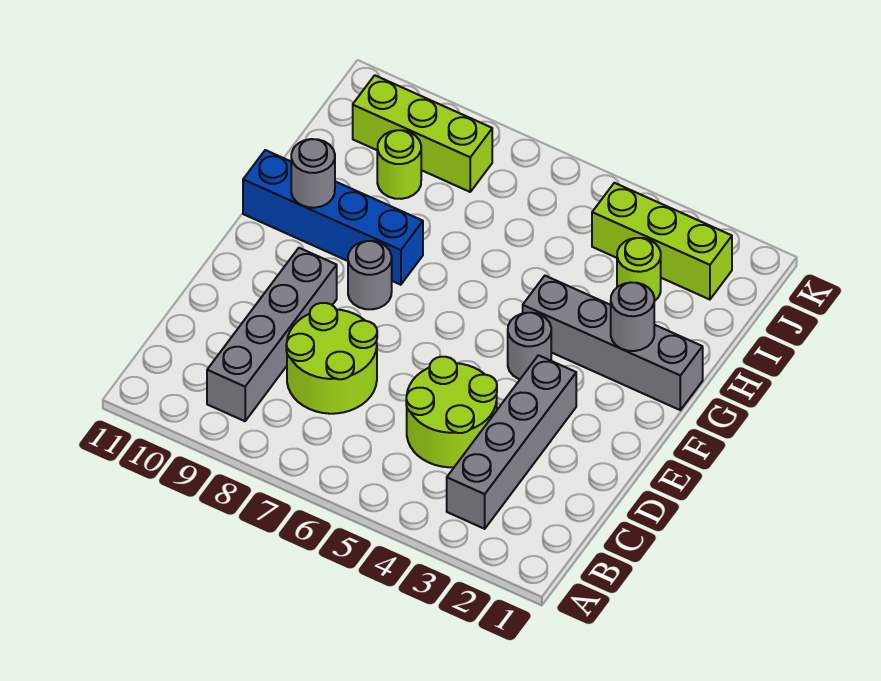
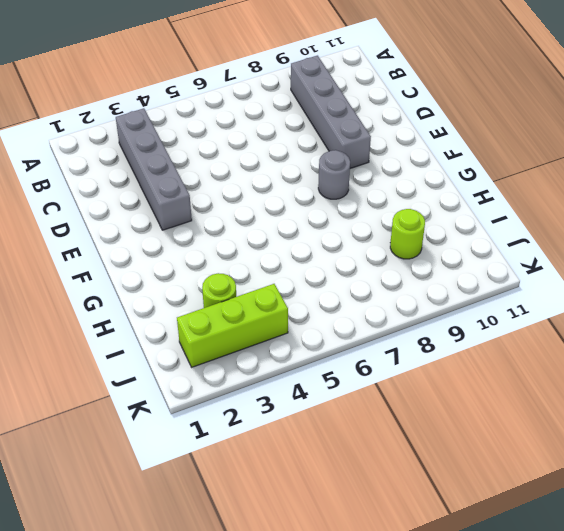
none -> lime 2x2 round brick [406,357,497,467]
none -> lime 2x2 round brick [286,303,377,414]
none -> grey 1x1 round brick [508,313,551,379]

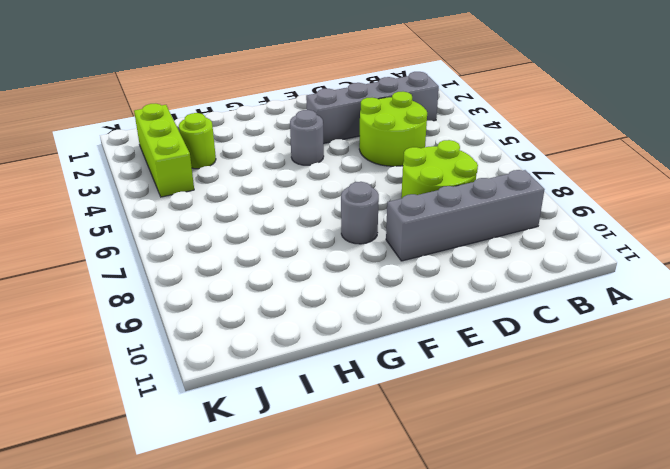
none -> grey 1x4 brick [523,276,703,410]
none -> blue 1x4 brick [243,150,423,285]
none -> lime 1x1 round brick [377,130,421,199]

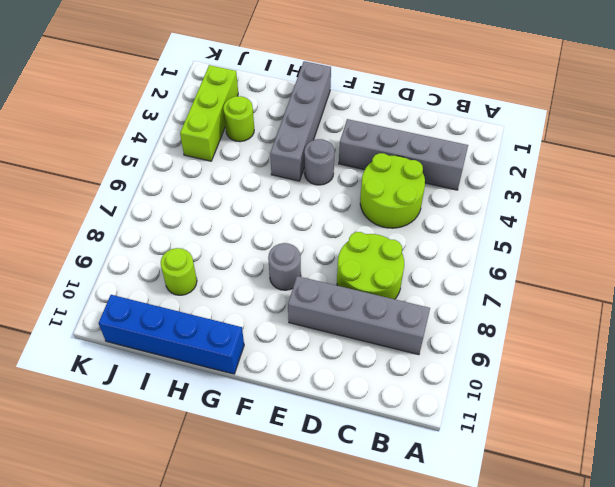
blue 1x4 brick [99,295,244,374] -> blue 1x4 brick turned to [243,150,423,285]
none -> lime 1x3 brick [353,75,492,192]
none -> grey 1x1 round brick [611,282,654,351]
none -> grey 1x1 round brick [291,139,335,208]

